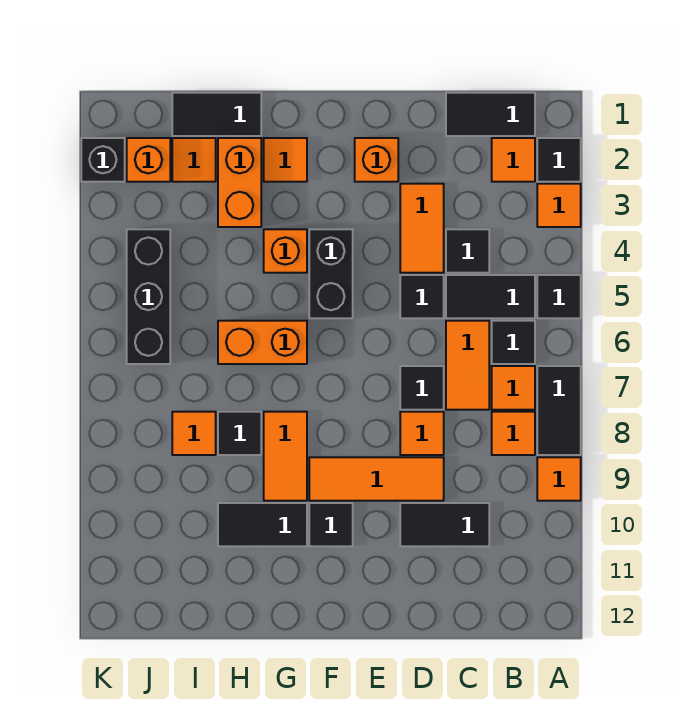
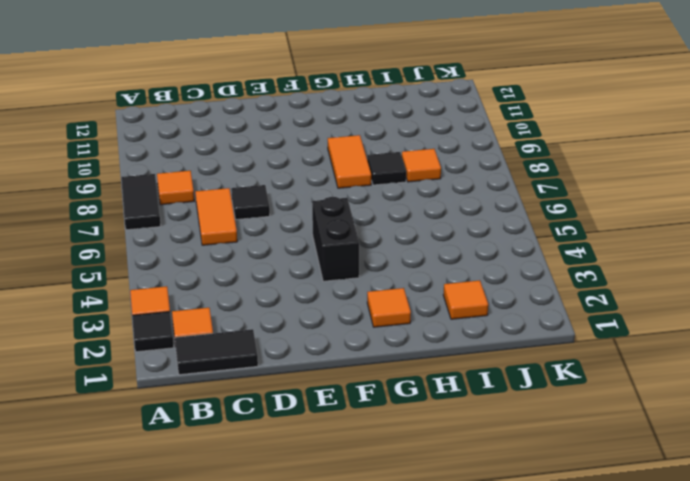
none -> black 1x1 tile [537,275,581,318]
none -> orange 1x1 tile [537,457,581,501]
none -> black 1x2 tile [446,275,535,318]
none -> black 1x1 tile [492,321,535,364]

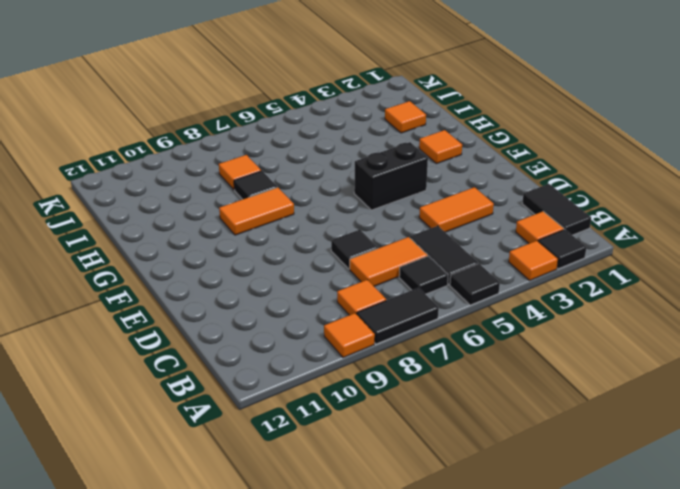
none -> orange 1x1 tile [492,366,535,410]
none -> black 1x1 tile [446,229,489,273]
none -> black 1x2 tile [400,503,489,546]
none -> black 1x1 tile [400,275,444,318]

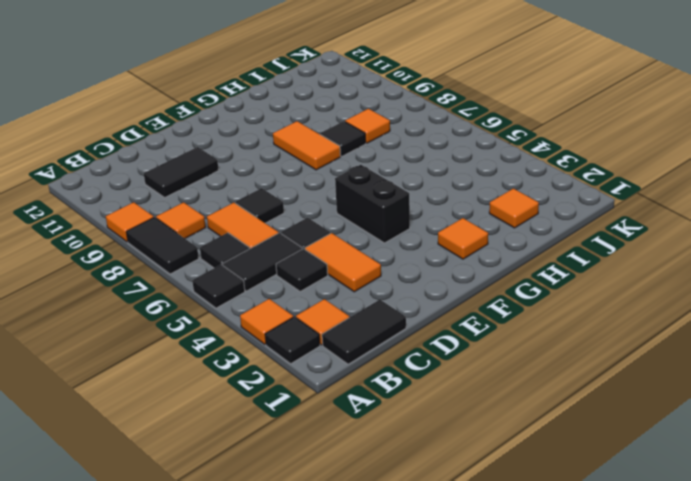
none -> orange 1x1 tile [492,366,535,410]
none -> orange 1x1 tile [400,412,444,455]
none -> orange 1x3 tile [309,457,444,501]
none -> orange 1x1 brick [355,138,398,182]

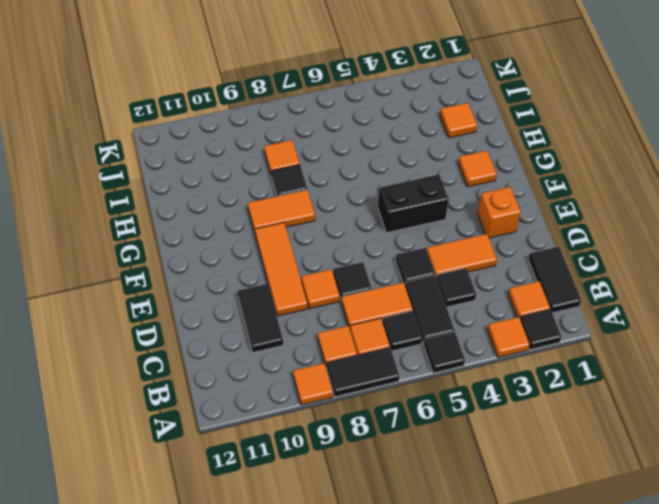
none -> black 1x1 tile [309,503,353,546]
none -> orange 1x1 brick [264,229,307,273]
none -> orange 1x2 brick [218,321,307,364]
none -> black 1x2 tile [218,503,307,546]

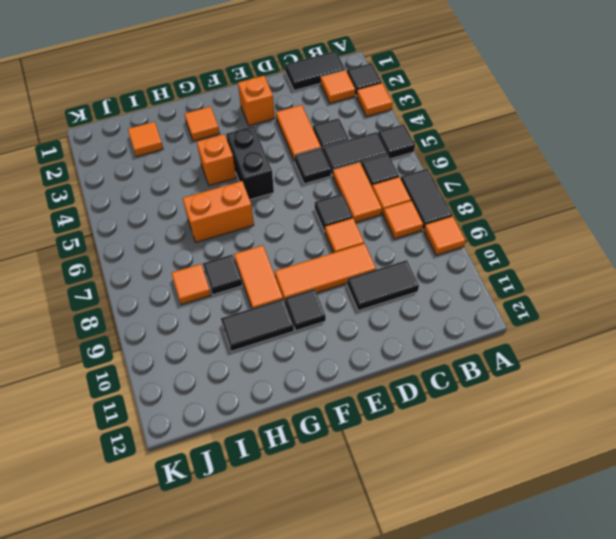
none -> black 1x2 tile [172,93,261,136]
none -> orange 1x2 brick [218,138,261,227]
none -> orange 1x1 brick [127,138,170,182]
none -> black 1x3 brick [127,229,170,364]

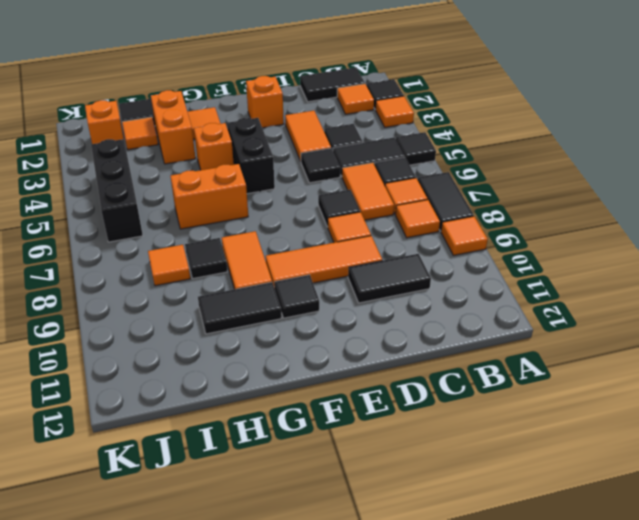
none -> black 1x1 brick [81,138,125,182]

